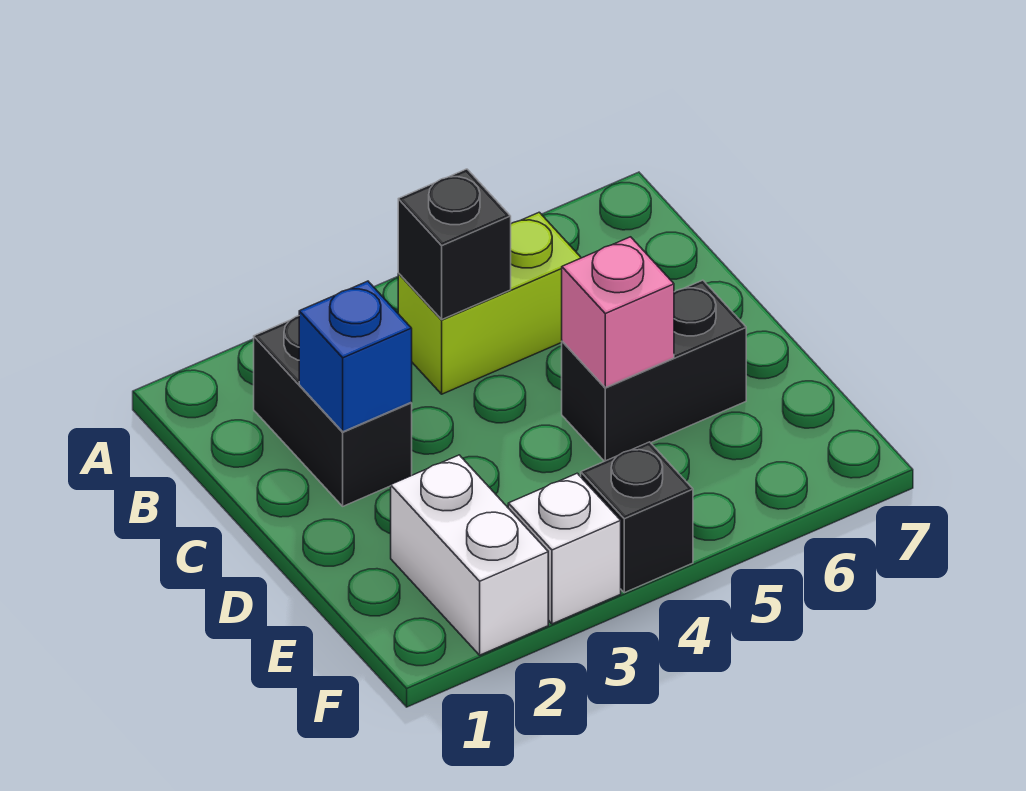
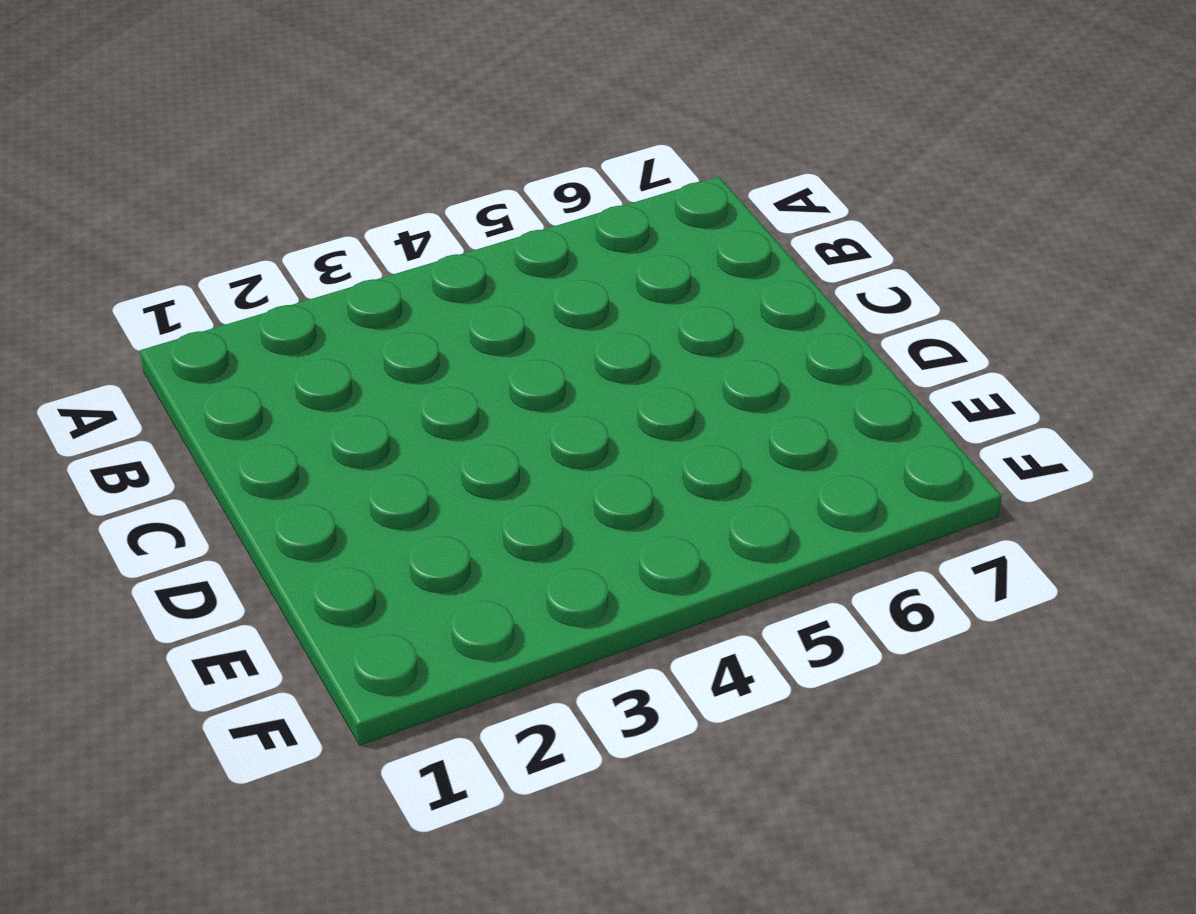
none -> black 1x2 brick [254,316,412,506]
none -> lime 1x2 brick [398,212,581,394]

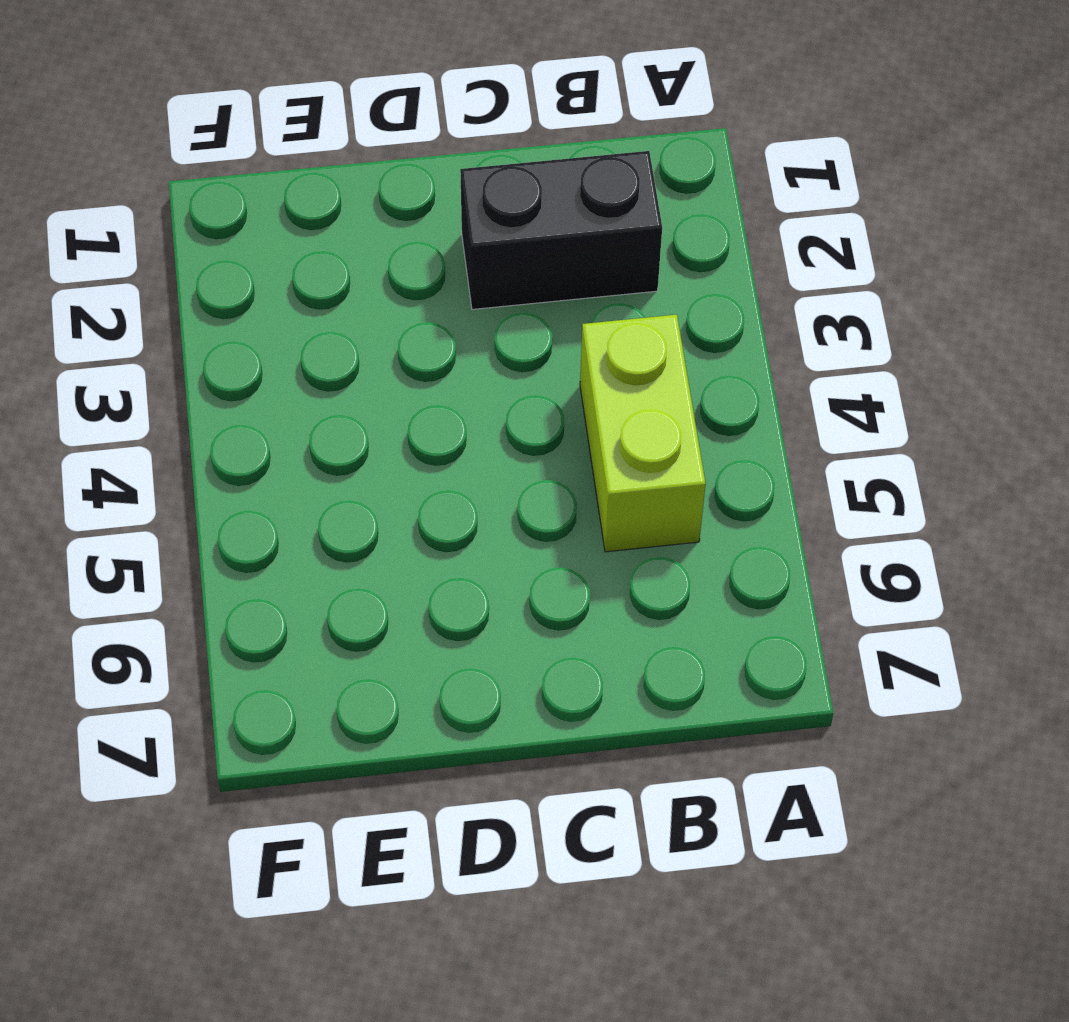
none -> black 1x2 brick [562,280,746,461]
none -> white 1x2 brick [391,455,548,655]

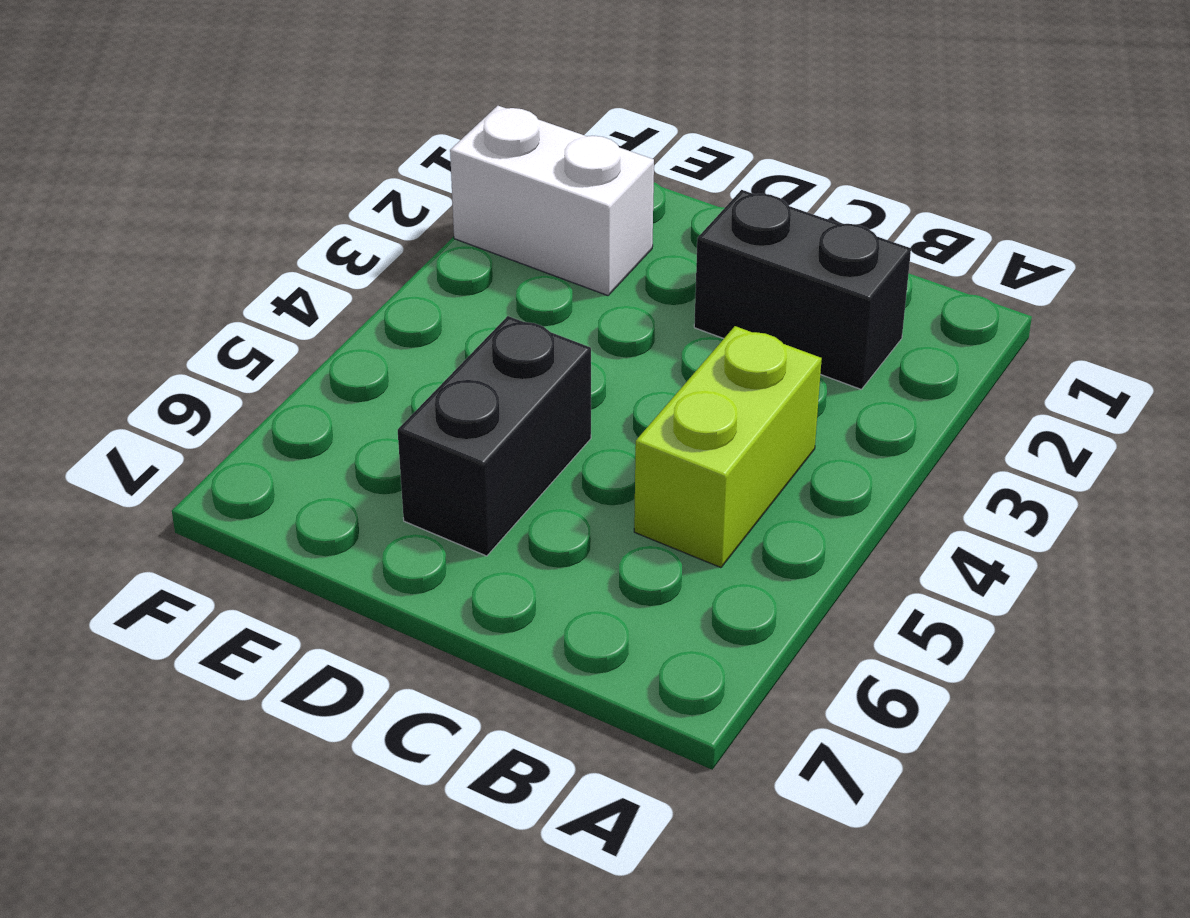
none -> white 1x1 brick [508,473,621,624]
none -> black 1x1 brick [581,442,693,593]

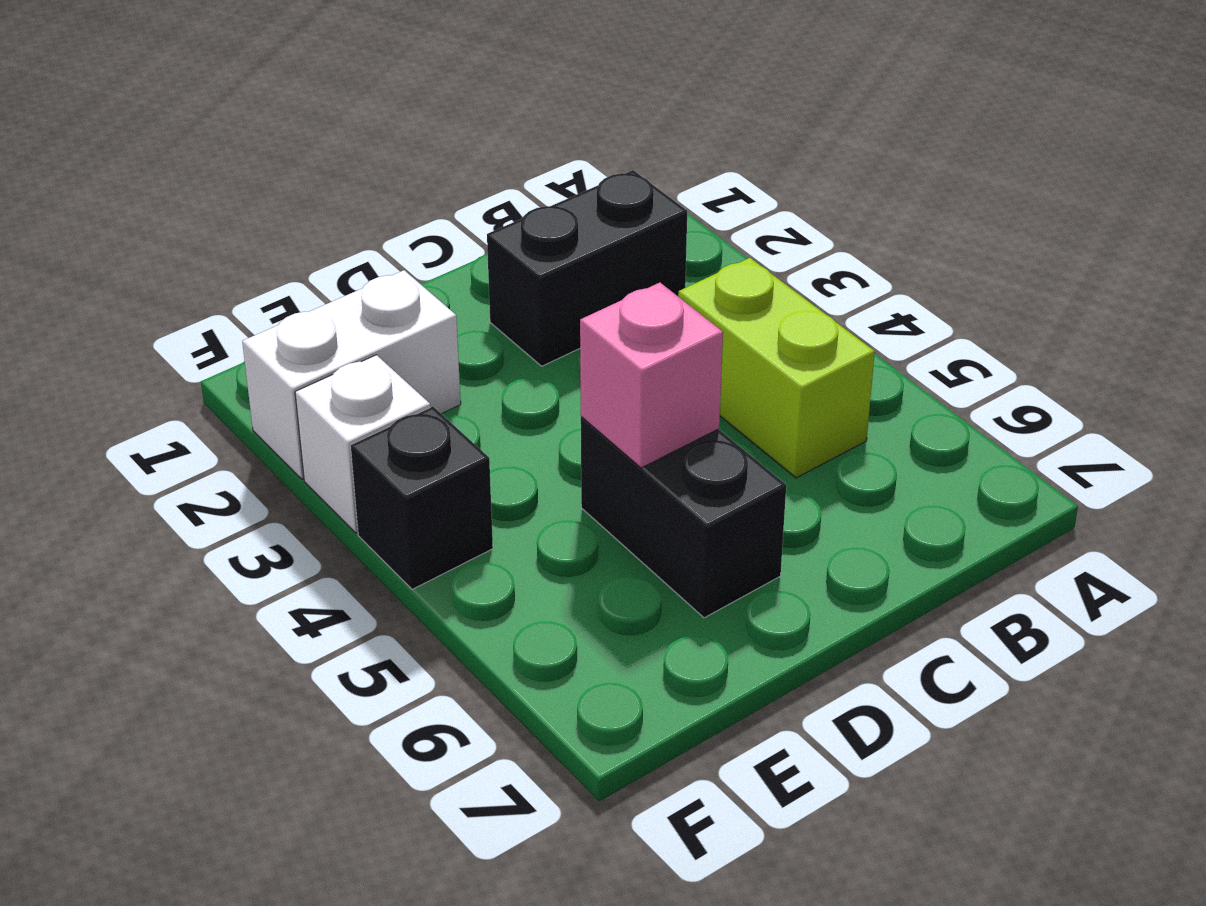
none -> black 1x1 brick [398,169,511,319]
none -> blue 1x1 brick [299,281,412,432]

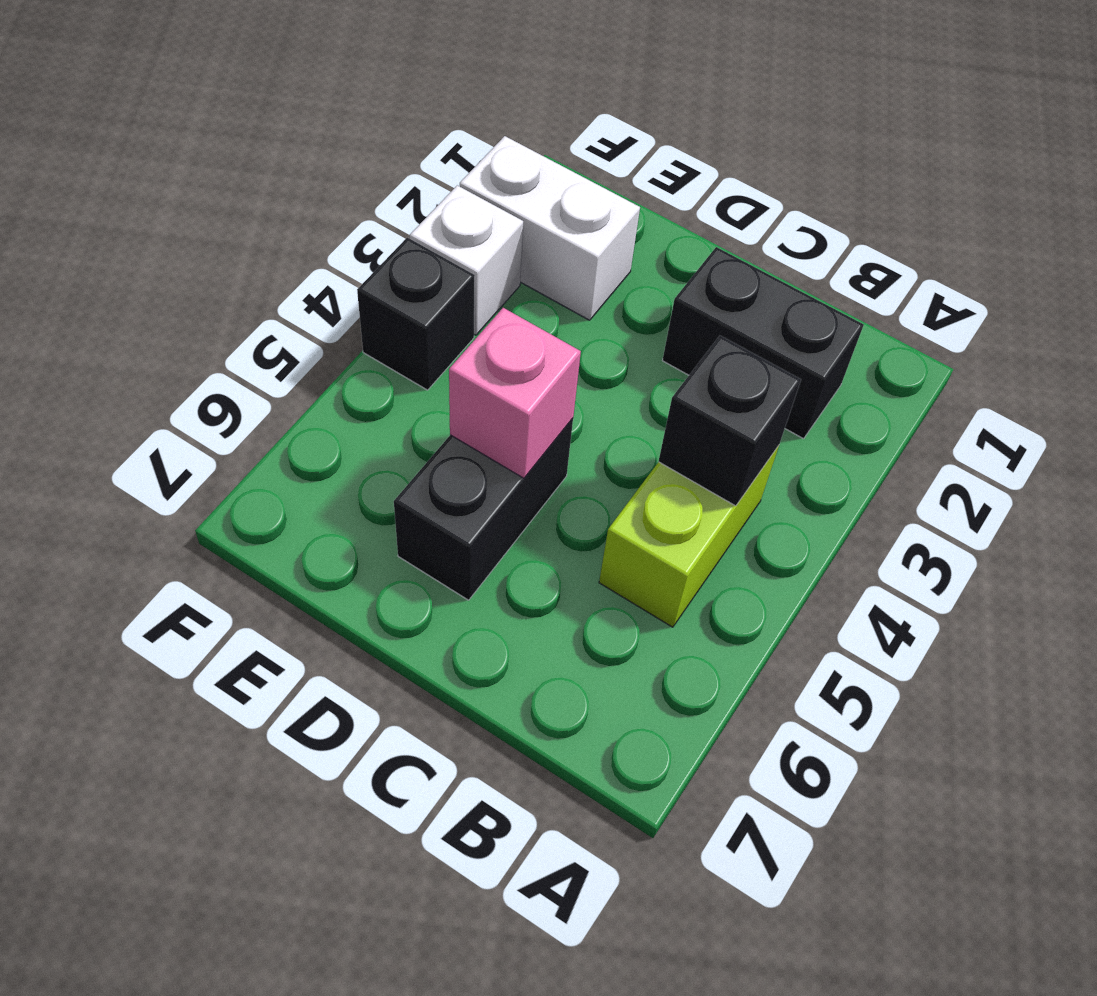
none -> blue 1x1 brick [299,281,412,432]

